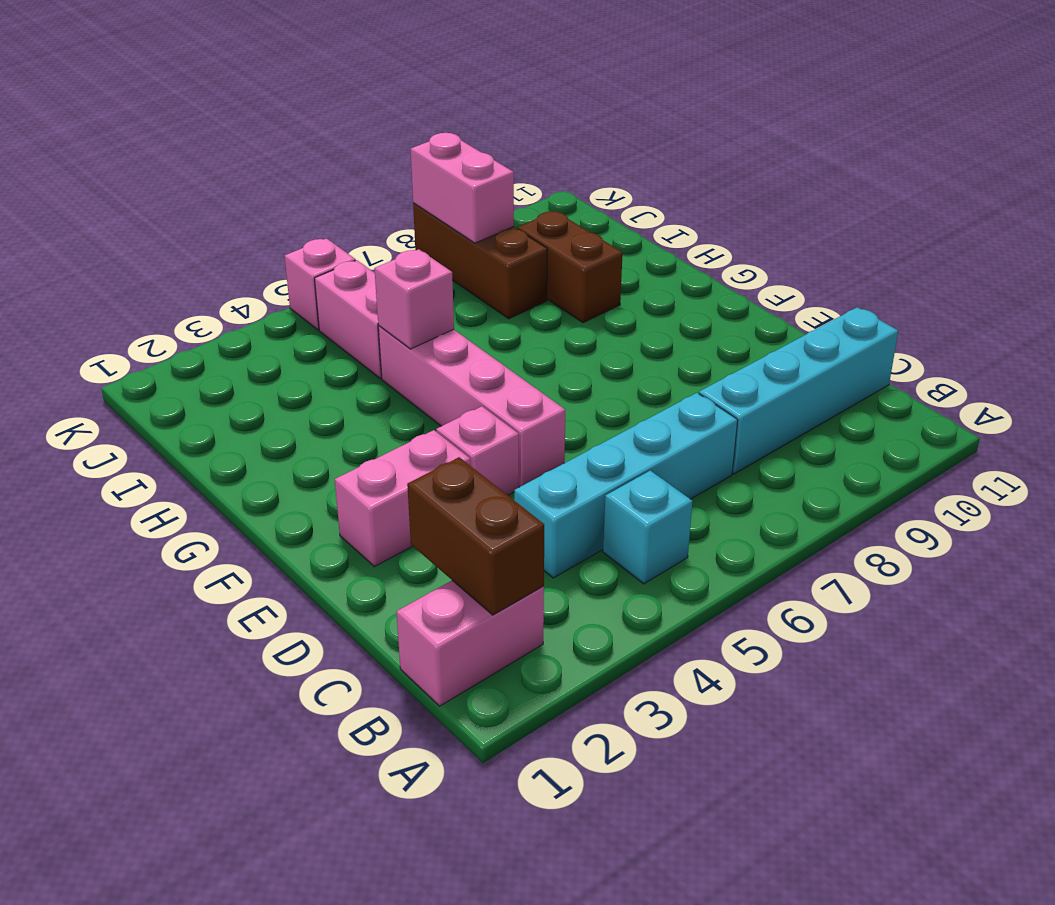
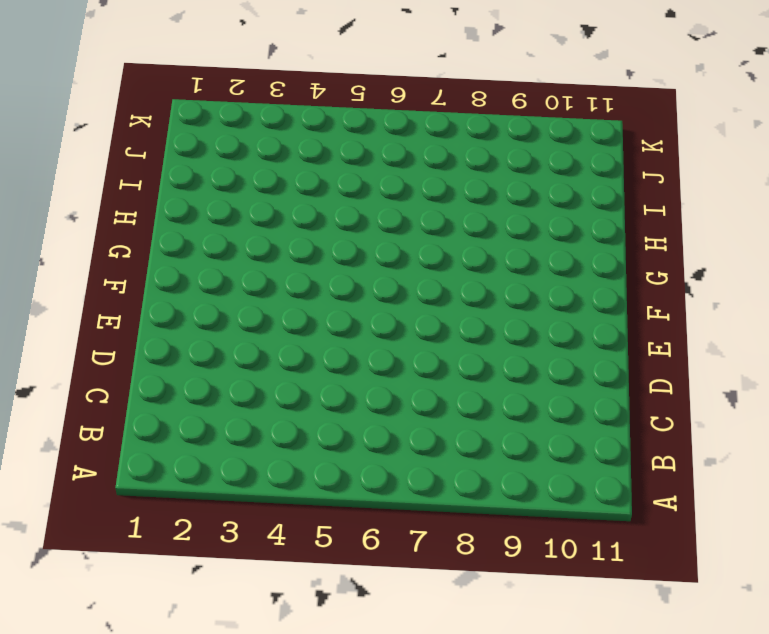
none -> pink 1x2 brick [397,581,544,706]
none -> cyan 1x1 brick [603,471,692,584]
none -> cyan 1x4 brick [514,393,738,578]

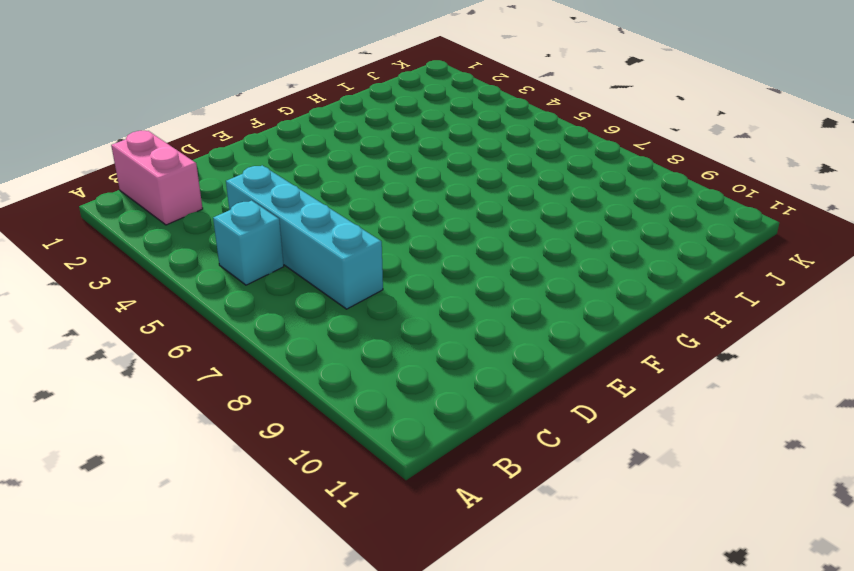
none -> cyan 1x4 brick [699,307,898,474]
none -> pink 1x2 brick [335,430,470,567]
none -> pink 1x1 brick [436,406,519,495]

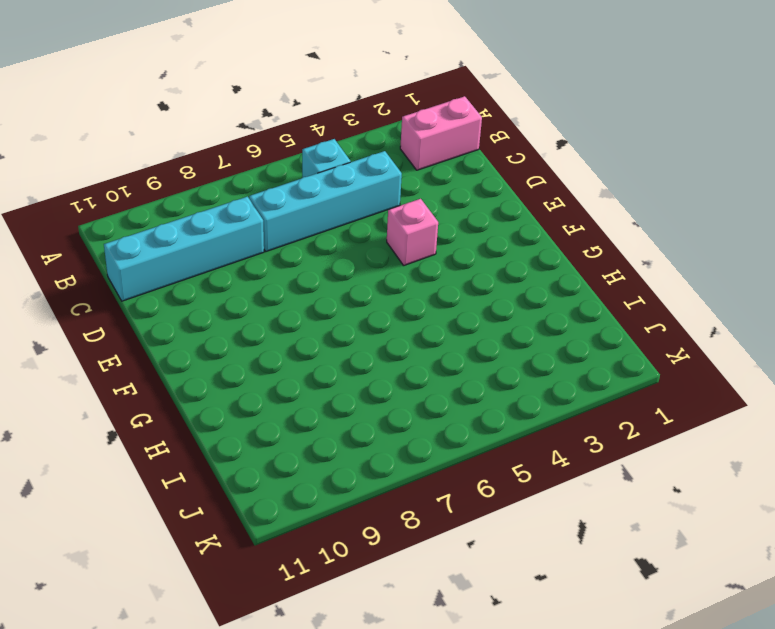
none -> pink 1x2 brick [335,430,470,567]
none -> pink 1x4 brick [378,326,565,487]
none -> brown 1x2 brick [517,211,623,323]

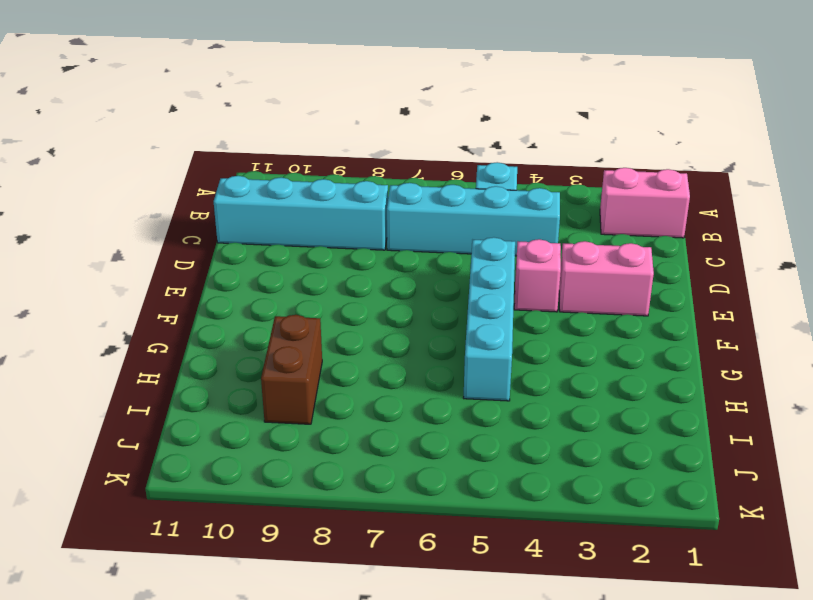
cyan 1x4 brick [463,237,515,401] -> pink 1x4 brick [378,326,565,487]
none -> pink 1x2 brick [315,260,382,378]
none -> brown 1x3 brick [413,203,547,319]
none -> pink 1x1 brick [284,238,356,330]

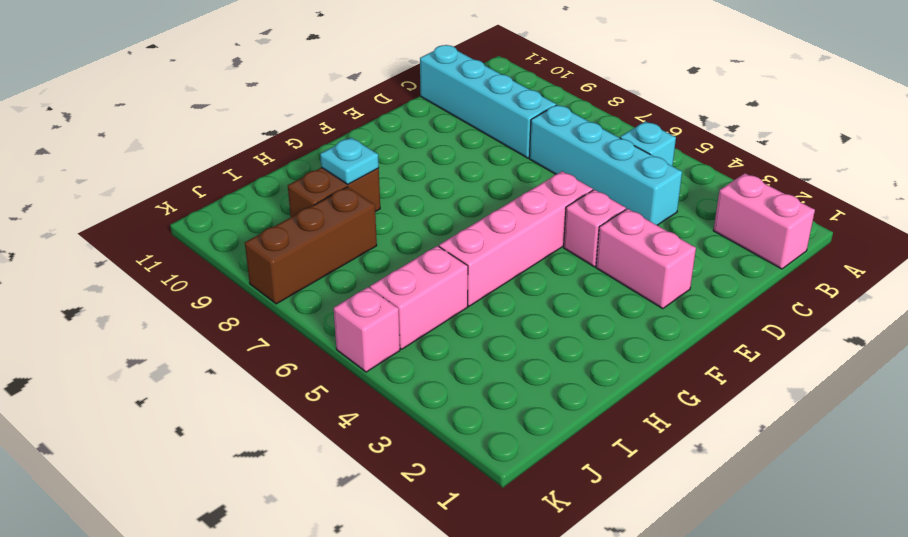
cyan 1x1 plate [320,138,379,184] -> none
none -> brown 1x2 brick [407,457,544,615]
none -> pink 1x1 brick [374,249,454,349]
none -> pink 1x2 brick [411,133,514,243]

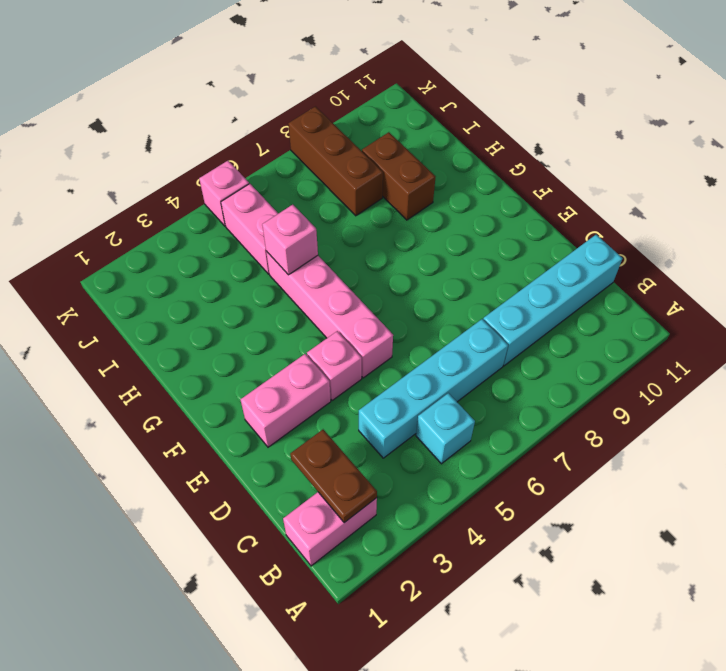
brown 1x2 plate [290,430,377,523] -> brown 1x2 brick [407,457,544,615]
none -> pink 1x2 brick [411,133,514,243]

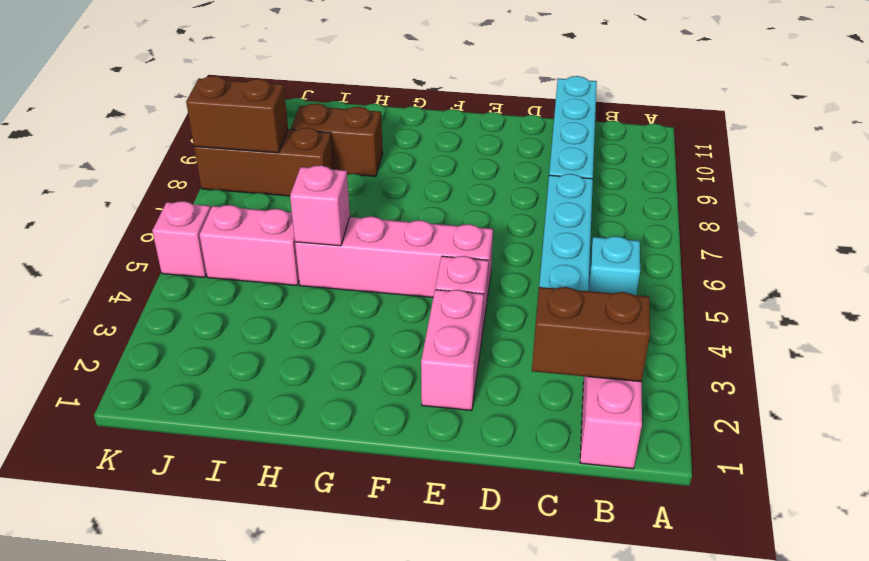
brown 1x2 brick [186,76,288,153] -> pink 1x2 brick [411,133,514,243]

